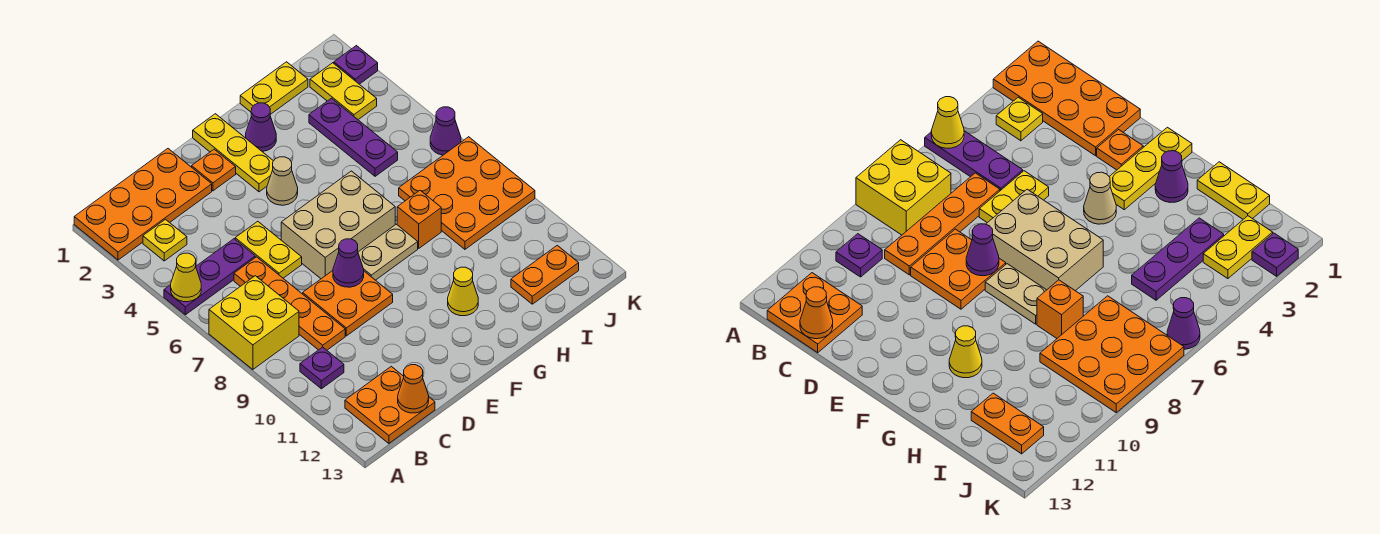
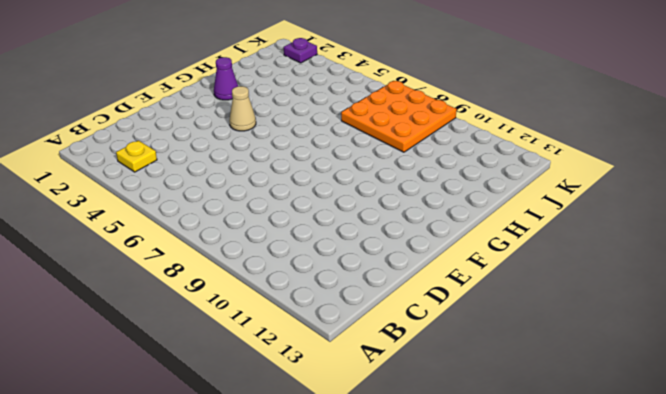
none -> orange 2x4 plate [74,149,212,260]
none -> purple 1x3 plate [164,239,255,315]
none -> yellow 2x2 brick [209,276,299,369]

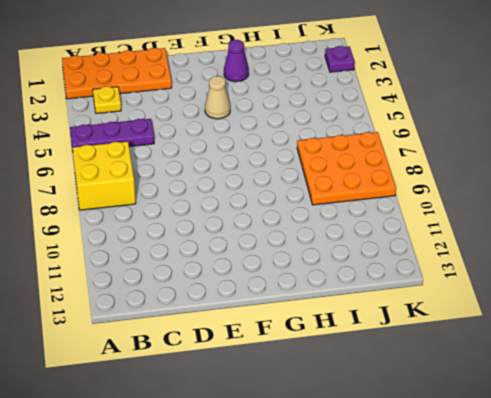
none -> purple 1x1 plate [300,347,344,389]
none -> orange 2x2 plate [345,366,435,443]
none -> orange 1x4 plate [234,257,345,350]

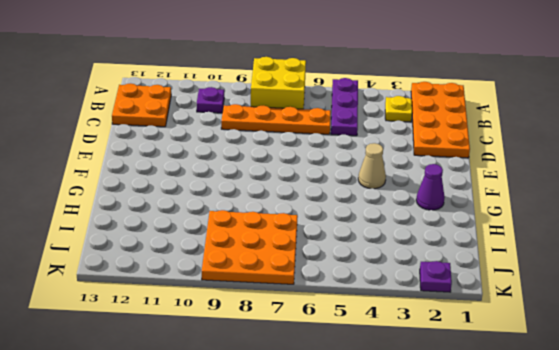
none -> yellow 1x2 plate [235,221,302,278]
none -> orange 2x2 plate [303,271,393,336]
none -> orange 1x1 plate [192,149,236,191]

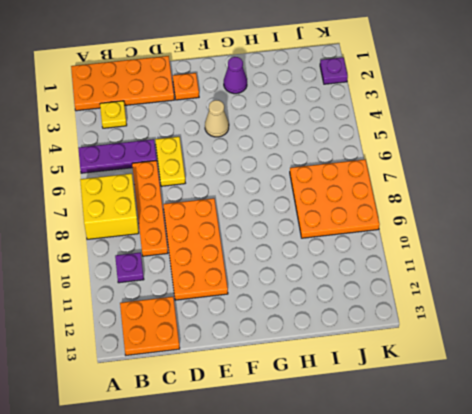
orange 2x4 plate [163,198,228,300] -> orange 2x2 plate [303,271,393,336]
none -> tan 2x3 brick [281,171,395,279]
none -> yellow 1x3 plate [193,114,273,192]
none -> tan 1x2 plate [358,224,418,280]

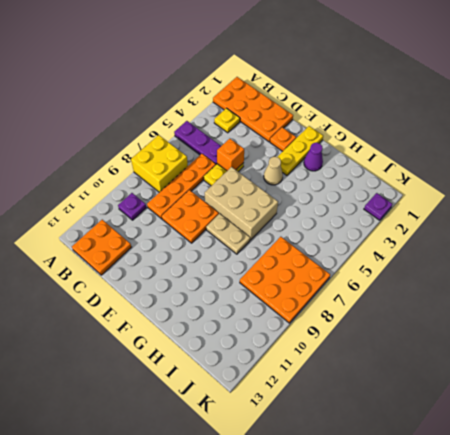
orange 1x1 brick [217,139,244,171] -> orange 1x1 brick moved to [397,191,441,248]
none -> yellow 1x1 cone [448,267,478,316]
none -> yellow 1x2 plate [240,62,308,114]
none -> purple 1x3 plate [309,98,398,176]

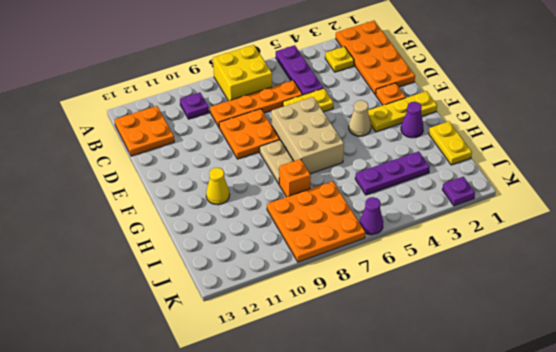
none -> orange 1x2 plate [511,245,579,304]
none -> yellow 1x2 plate [310,63,377,120]
none -> yellow 1x1 cone [171,253,201,302]

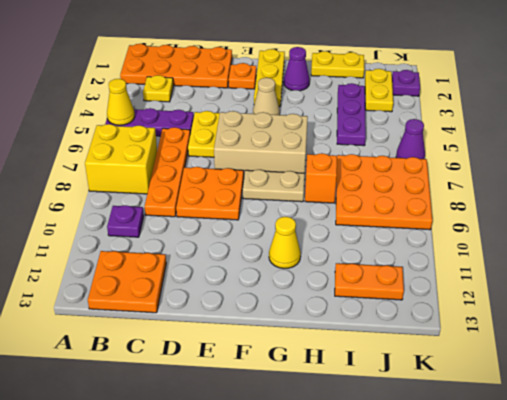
none -> orange 1x1 cone [398,365,429,413]
none -> purple 1x1 cone [333,239,364,287]

